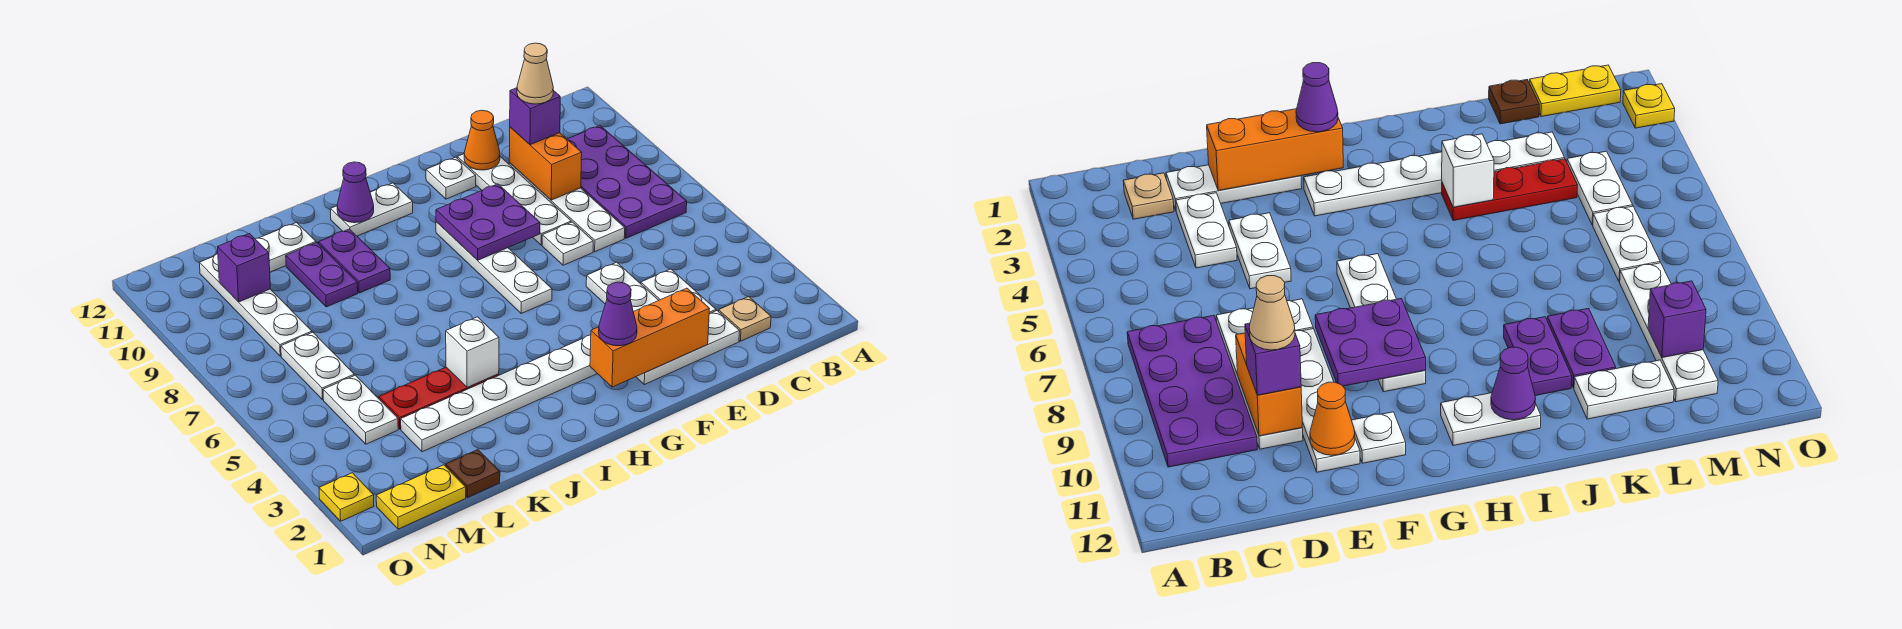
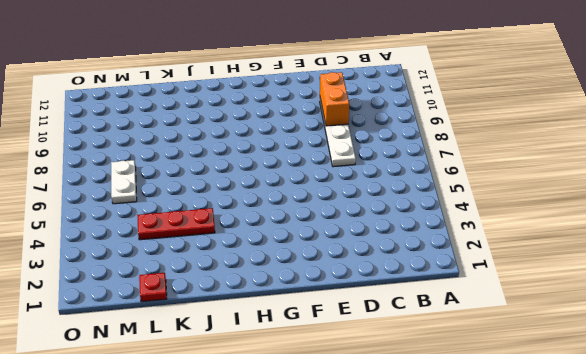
red 1x1 plate [139,273,167,302] -> brown 1x1 plate [446,450,500,498]
none -> purple 2x4 plate [567,126,687,238]
none -> tan 1x1 plate [719,297,771,341]
none -> white 1x3 plate [636,311,740,385]
none -> white 1x2 plate [641,269,716,314]

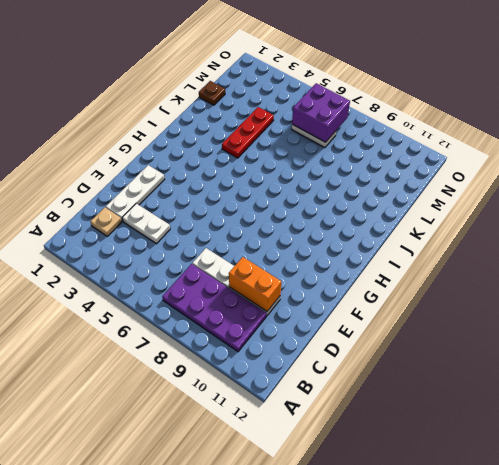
purple 2x2 brick [292,83,350,142] -> none
none -> white 1x2 plate [586,262,659,312]
none -> white 1x1 plate [542,222,593,265]
none -> white 1x4 plate [457,154,571,245]
none -> white 1x1 plate [426,157,476,199]

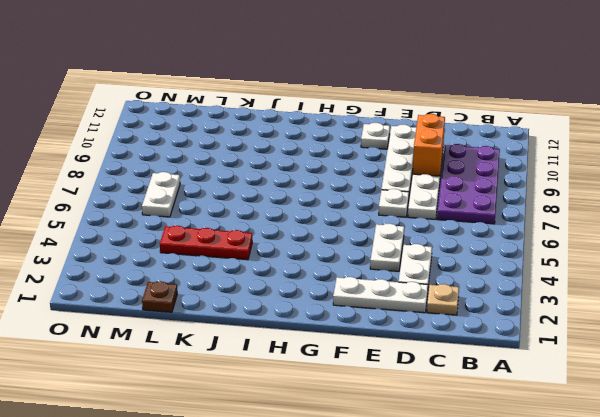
none -> white 1x6 plate [401,335,597,452]
none -> white 1x4 plate [436,222,552,313]
none -> white 1x2 plate [331,183,413,236]
none -> purple 1x2 plate [319,229,390,293]

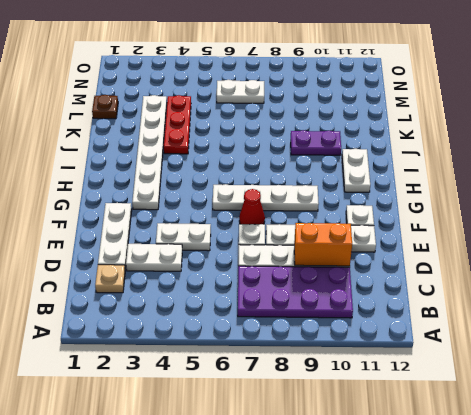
red 1x1 cone [239,189,265,224] -> none
none -> purple 1x2 plate [286,243,358,307]
none -> white 1x2 plate [256,222,316,272]
none -> yellow 1x2 plate [376,465,466,529]
none -> white 1x2 plate [323,375,398,444]

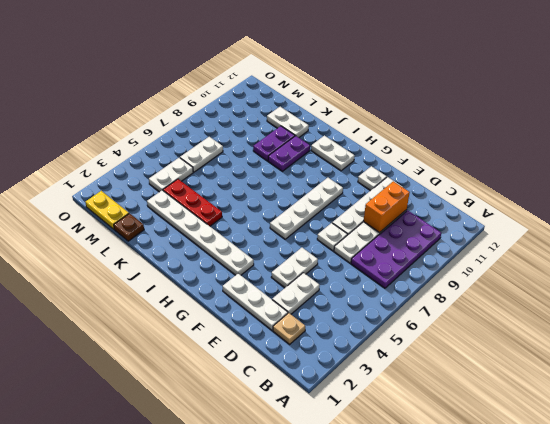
none -> white 1x4 plate [200,254,312,356]
none -> yellow 1x1 plate [319,473,374,521]
none -> orange 1x3 brick [590,288,709,387]
none -> orange 1x1 cone [464,110,500,170]

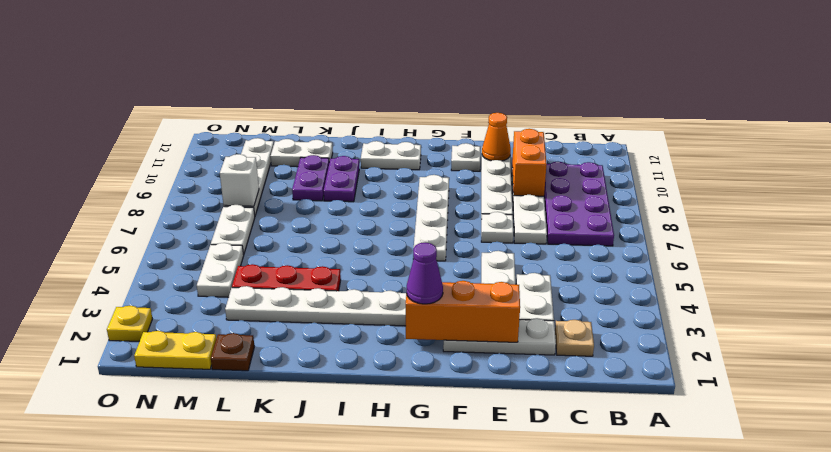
white 1x1 brick [220,154,259,206] -> white 1x1 brick moved to [446,317,499,388]
none -> purple 2x2 plate [436,184,540,260]
none -> purple 1x1 cone [337,162,374,223]
none -> purple 1x1 brick [218,233,270,302]
none -> purple 1x1 brick [510,88,560,145]

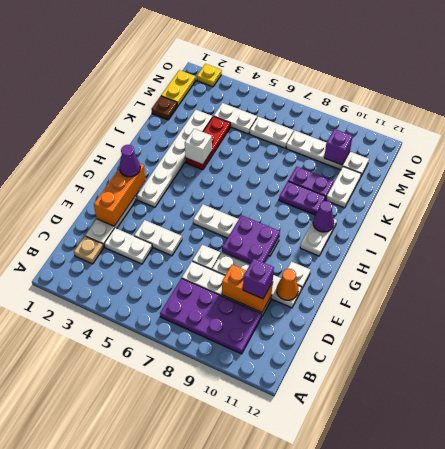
none -> tan 1x1 cone [517,43,553,104]

